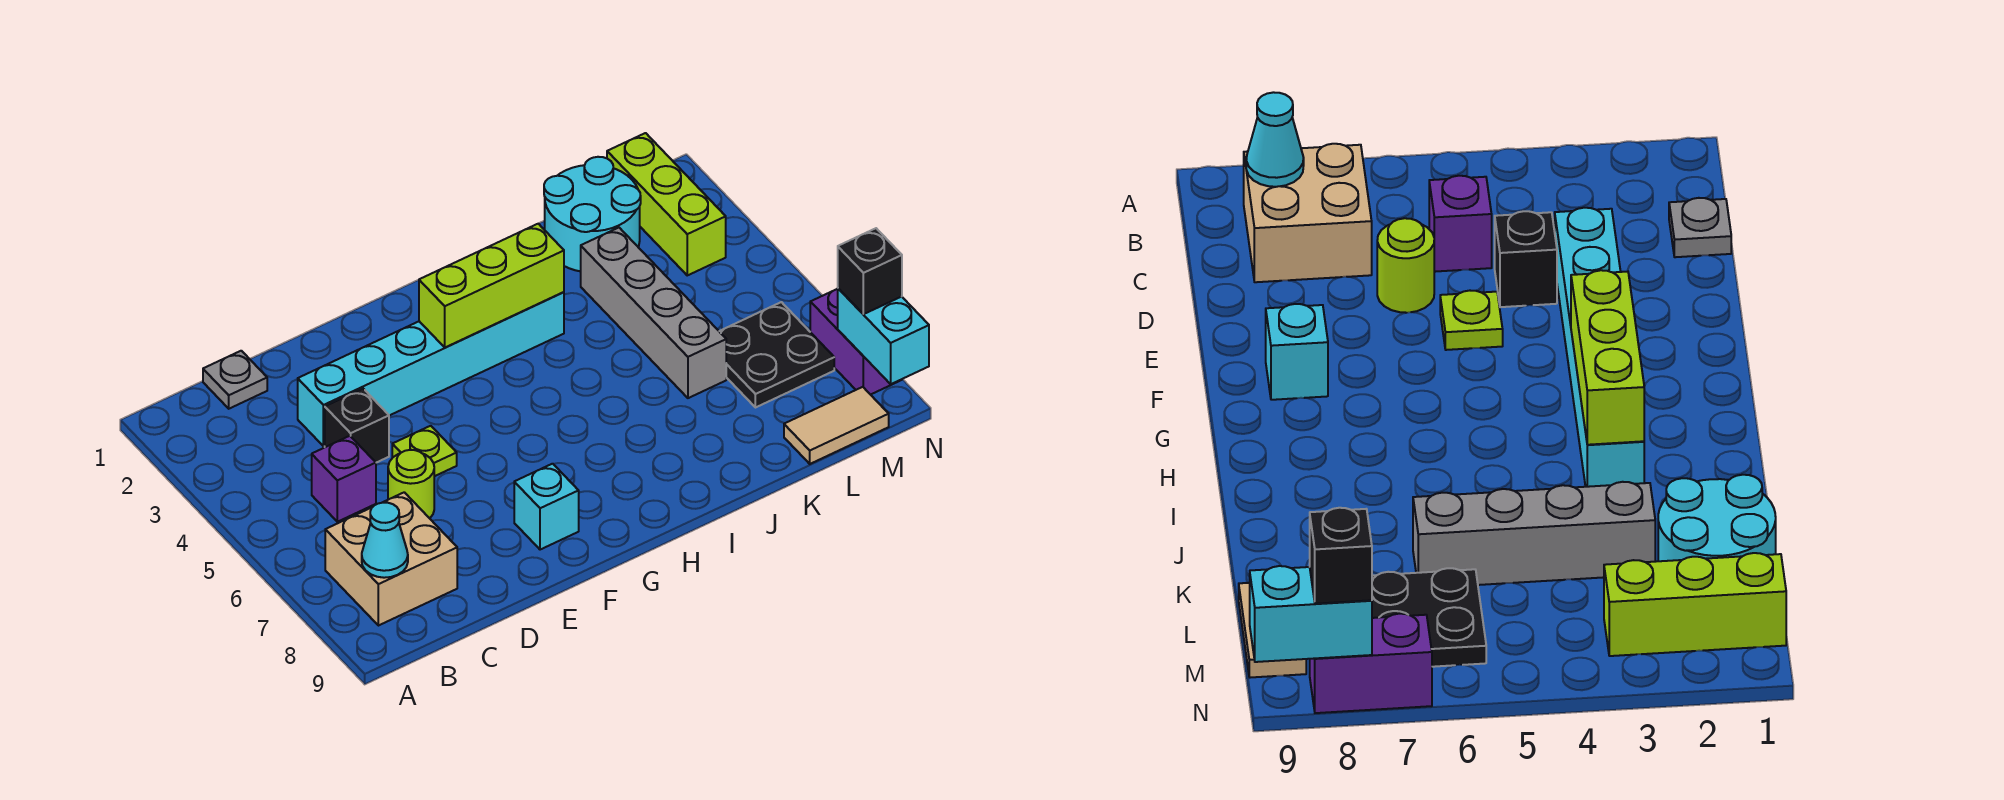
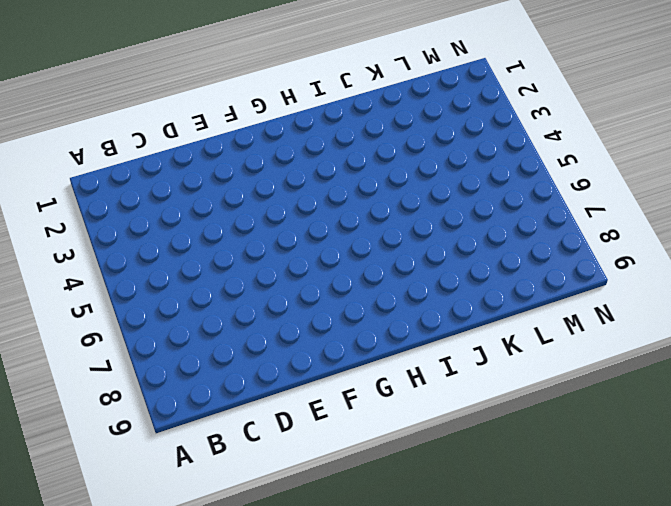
none -> tan 2x2 brick [325,492,457,626]
none -> grey 1x1 plate [203,351,267,409]
none -> purple 1x1 brick [312,436,376,522]

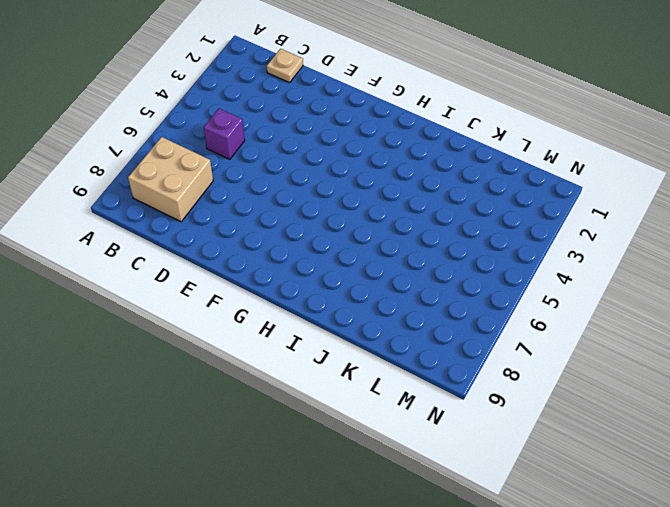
tan 1x1 plate [267,49,303,83] -> grey 1x1 plate [203,351,267,409]
none -> cyan 1x6 brick [298,292,564,446]
none -> black 1x1 brick [325,389,389,463]
none -> lime 1x1 round brick [388,450,434,518]

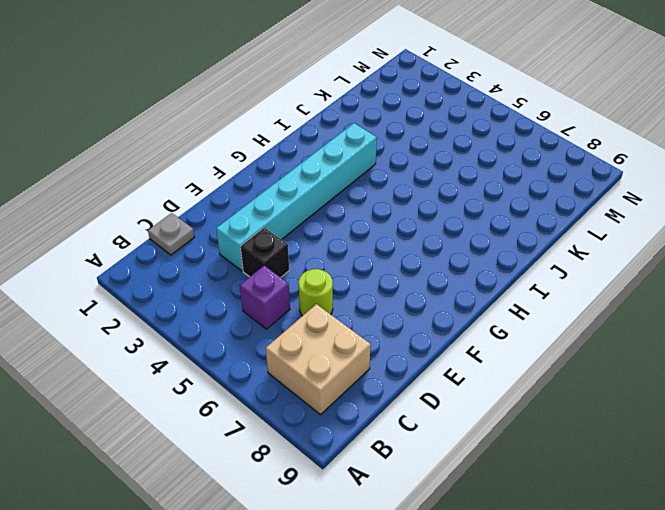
none -> lime 1x1 plate [392,426,457,476]
none -> cyan 1x1 brick [514,464,579,550]
none -> cyan 2x2 round brick [544,157,641,271]

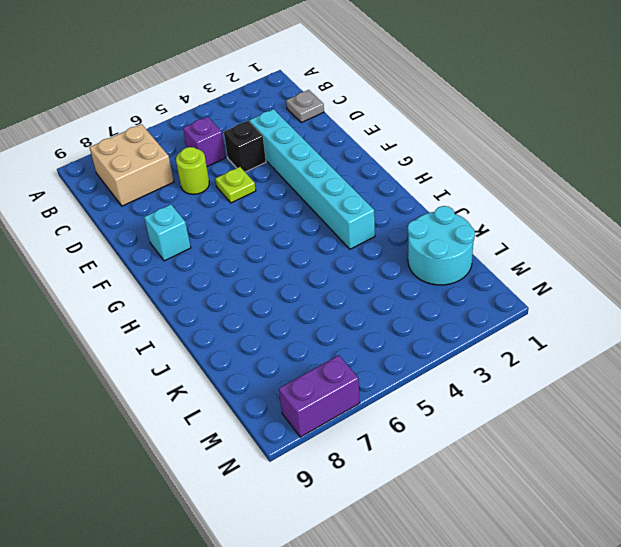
none -> grey 1x4 brick [581,228,726,398]
none -> black 2x2 plate [719,302,834,408]
none -> tan 1x2 tile [784,387,889,464]

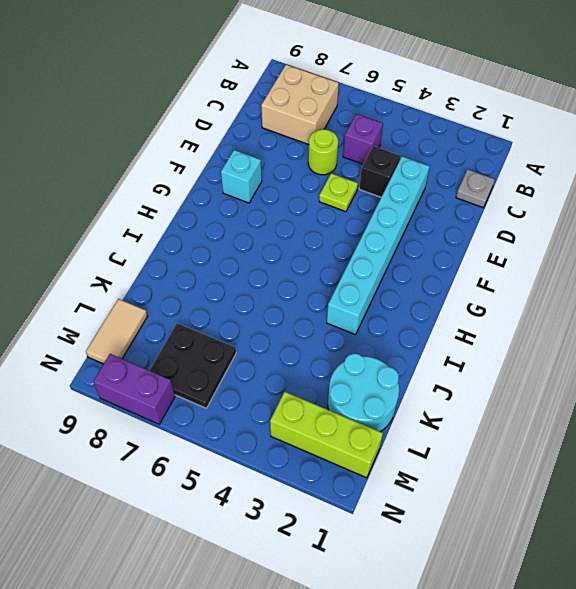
none -> grey 1x4 brick [581,228,726,398]
none -> cyan 1x1 cone [362,503,408,578]
none -> lime 1x3 brick [419,224,564,347]

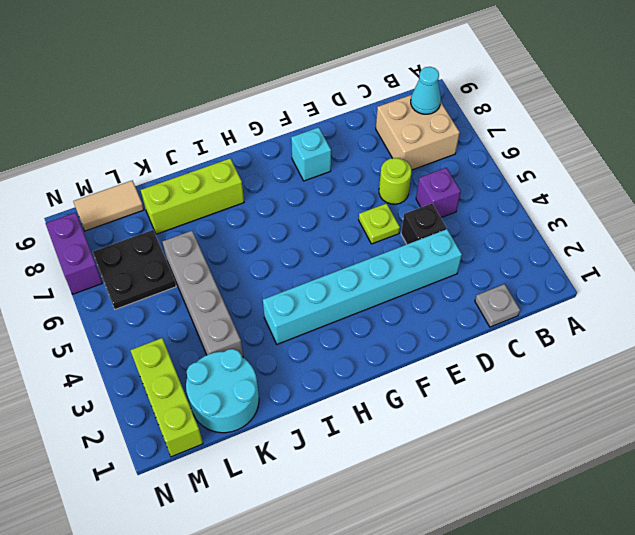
lime 1x3 brick [141,158,244,234] -> lime 1x3 brick moved to [419,224,564,347]
none -> cyan 1x2 brick [838,288,929,384]
none -> black 1x1 brick [838,228,902,314]

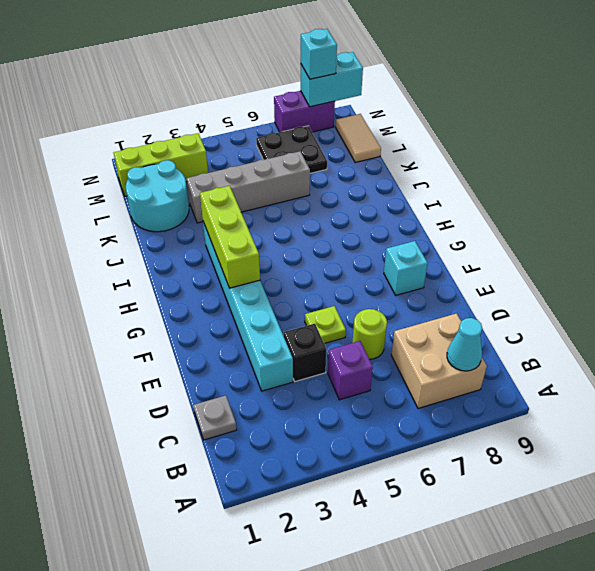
cyan 1x1 brick [301,29,337,79] -> black 1x1 brick [838,228,902,314]

